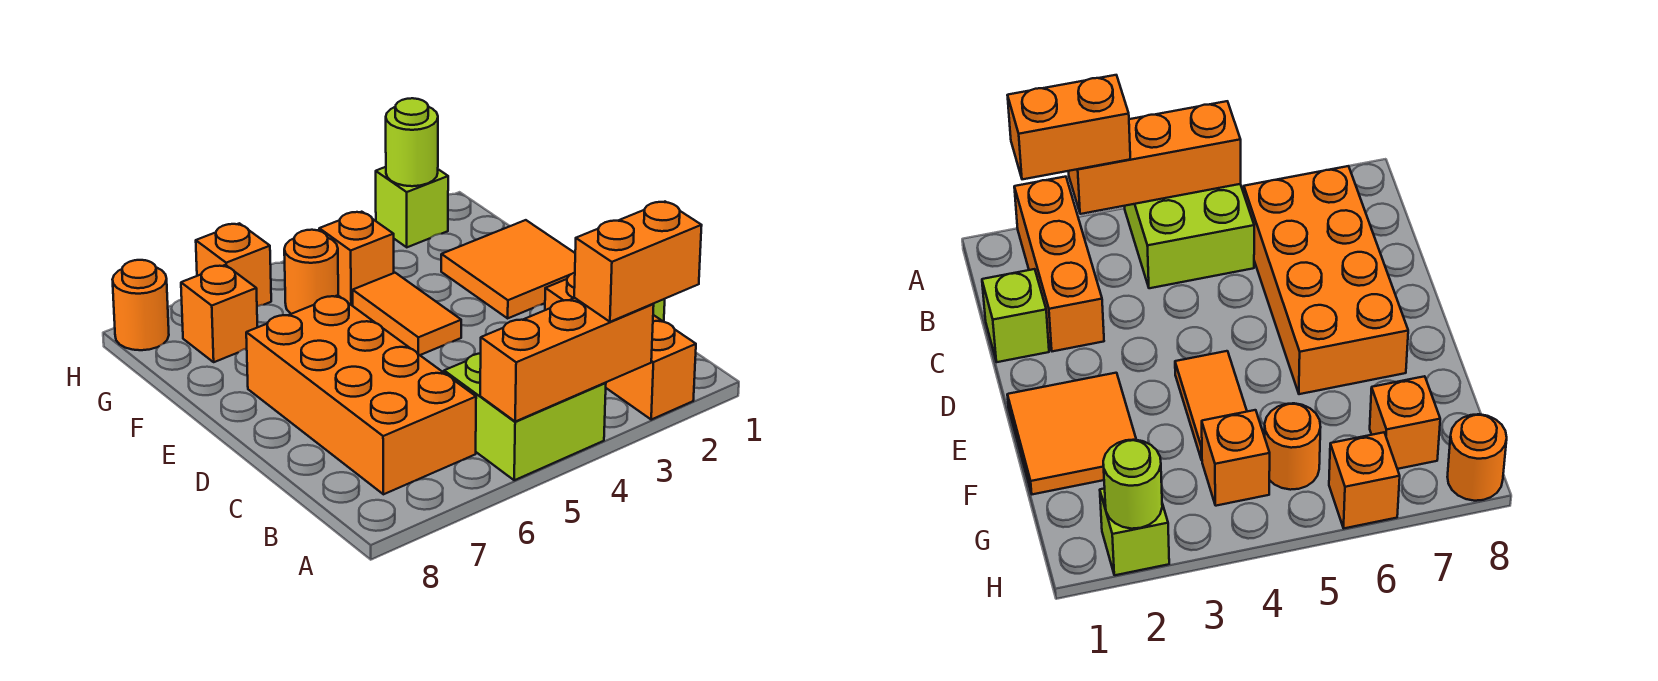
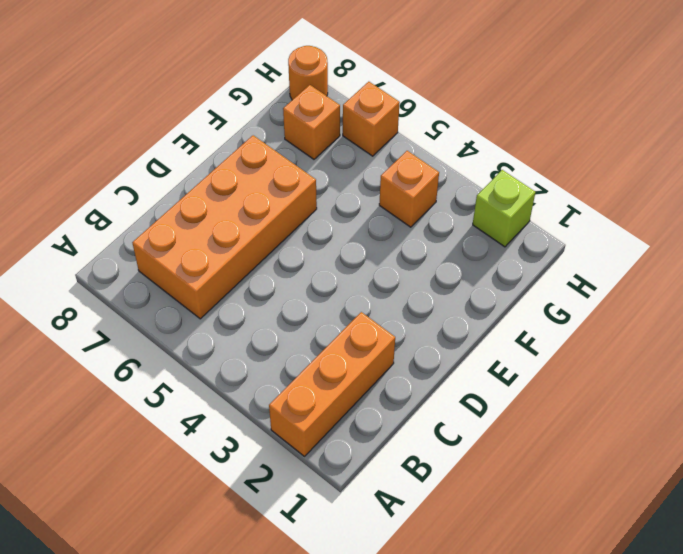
none -> lime 2x2 brick [444,354,606,480]
none -> lime 1x1 brick [982,269,1049,362]
none -> orange 2x2 tile [441,220,575,318]

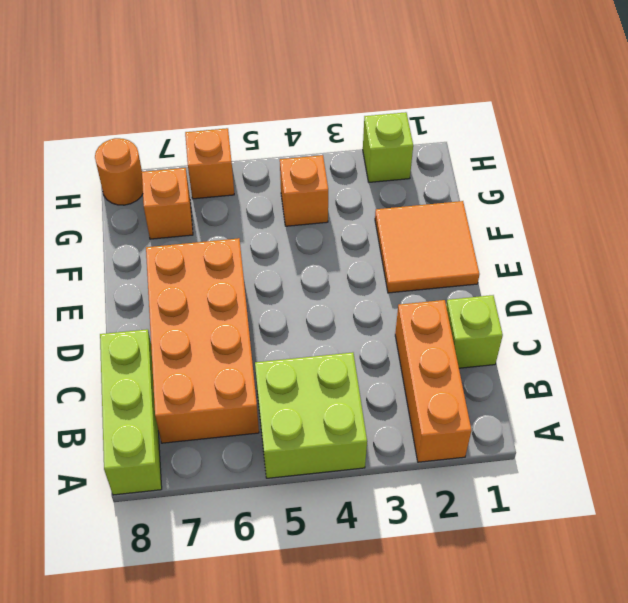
lime 1x3 brick [100,329,162,495] -> none
none -> orange 1x2 tile [353,273,461,355]
none -> orange 1x1 round brick [284,230,338,314]
none -> orange 1x3 brick [480,298,654,421]

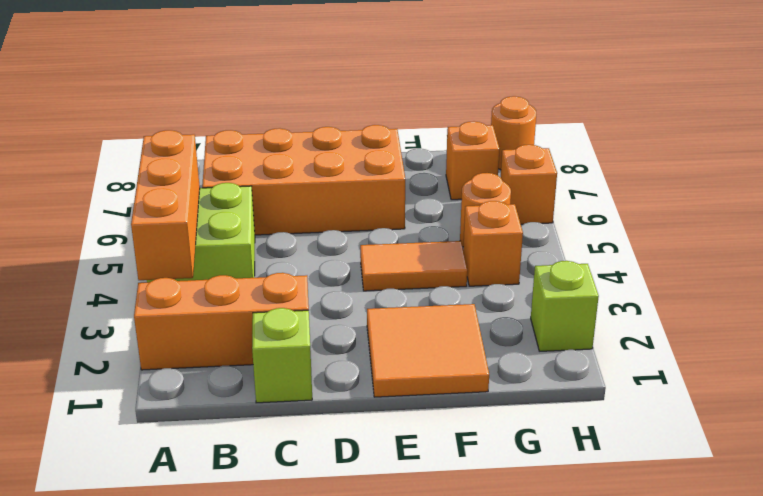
none -> lime 1x1 round brick [386,98,438,186]
none -> orange 1x2 brick [574,202,702,322]

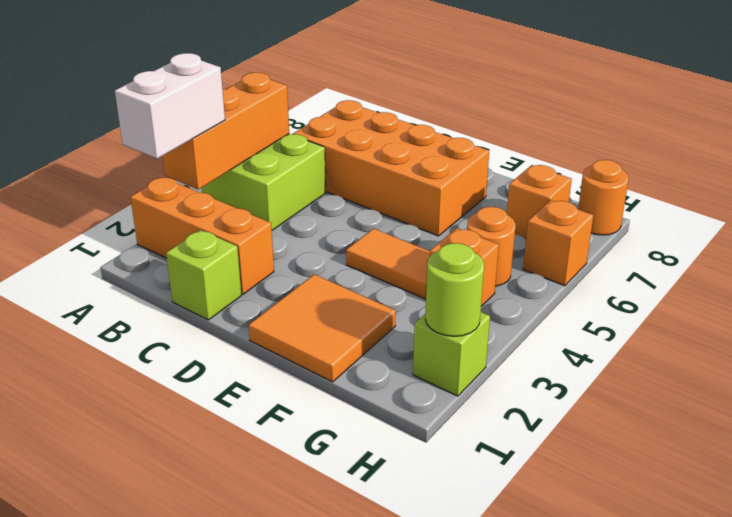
white 1x2 brick [115,53,225,159] -> orange 1x2 brick [574,202,702,322]

